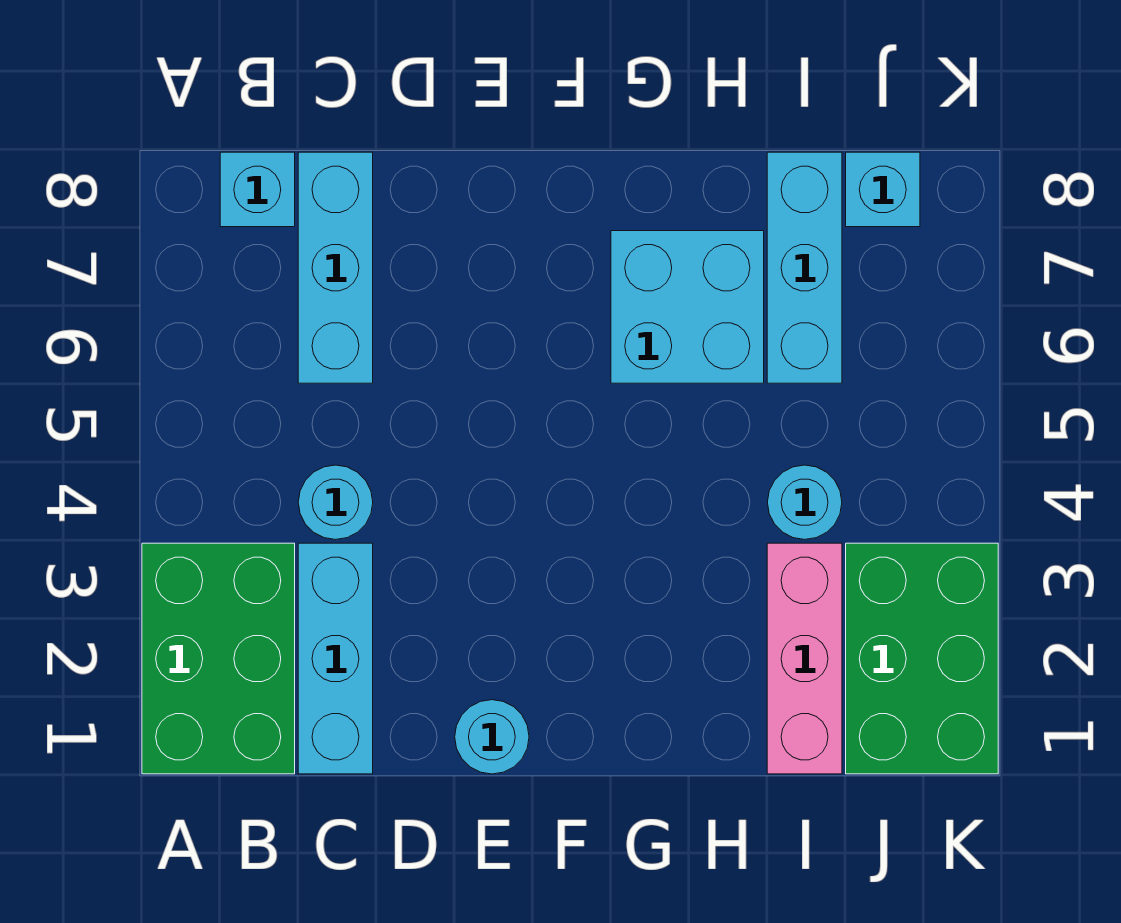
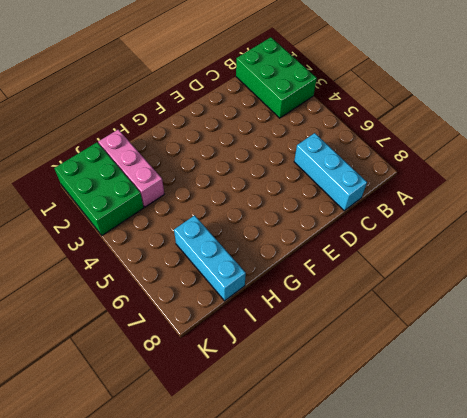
none -> cyan 1x1 brick [220,152,295,227]
none -> cyan 1x3 brick [298,543,373,774]
none -> cyan 1x1 round brick [298,465,373,540]

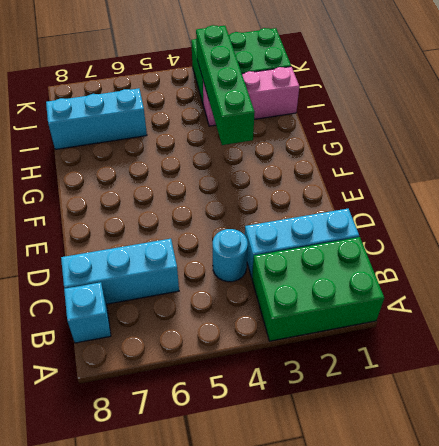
green 1x4 brick [196,25,255,145] -> none
none -> cyan 1x1 round brick [455,700,529,774]
none -> cyan 2x2 brick [611,231,764,383]
none -> cyan 1x1 round brick [768,465,842,540]

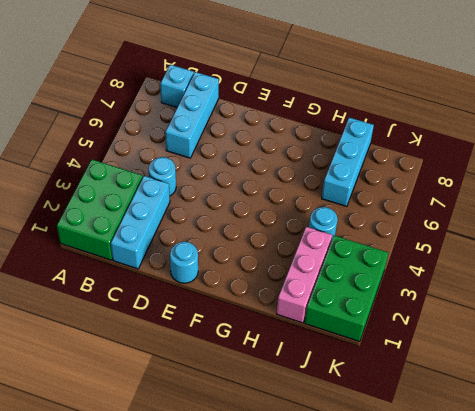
none -> cyan 2x2 brick [611,231,764,383]
none -> cyan 1x1 brick [846,152,920,227]

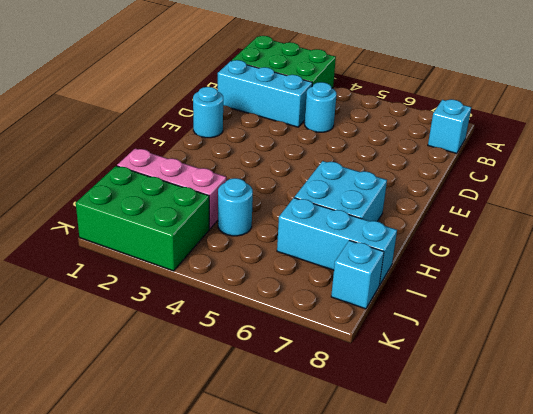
none -> cyan 1x3 brick [298,152,373,383]

